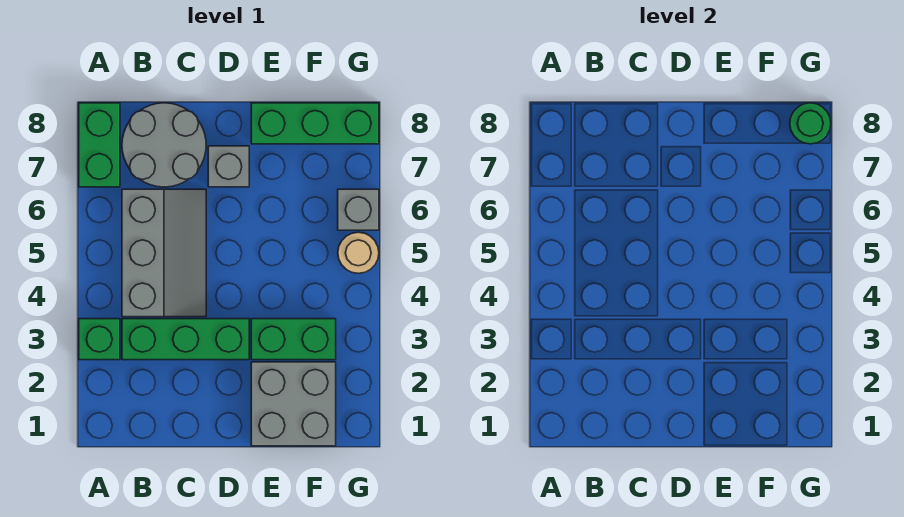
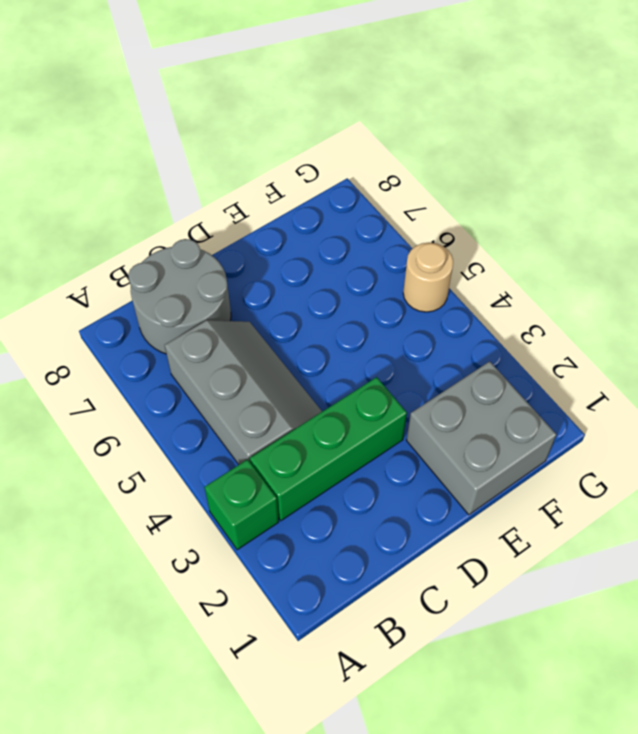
none -> green 1x2 brick [79,103,120,187]
none -> grey 1x1 brick [208,146,249,187]
none -> green 1x2 brick [251,319,336,360]

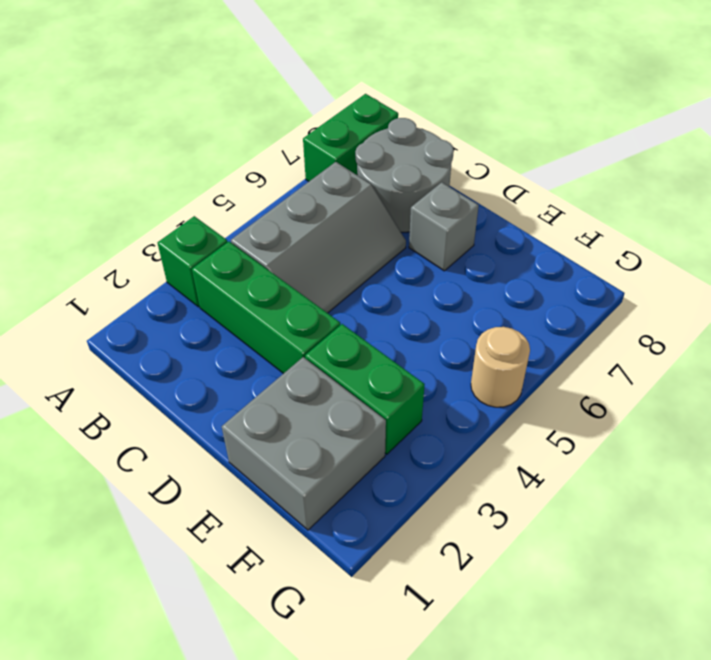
none -> green 1x3 brick [251,103,379,144]
none -> grey 1x1 brick [338,189,379,230]
none -> green 1x1 round brick [790,103,831,144]

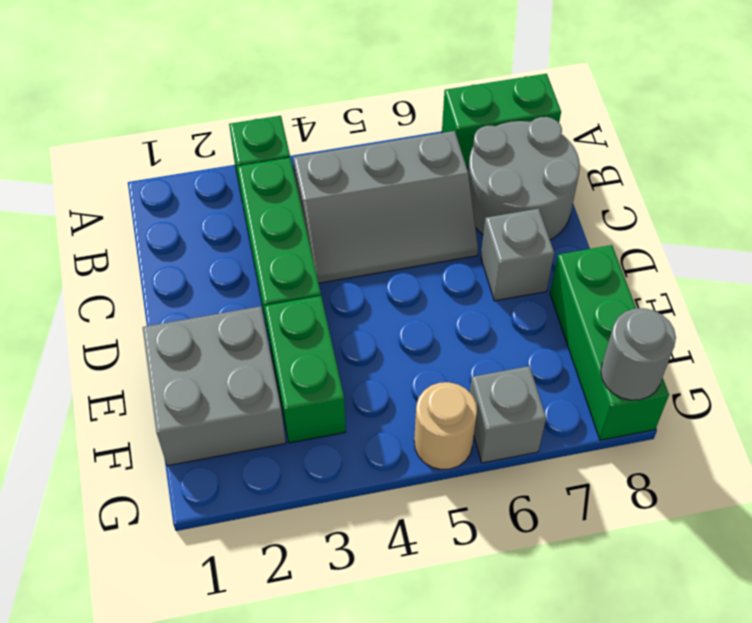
grey 1x1 round brick [601,308,676,400] -> green 1x1 round brick [790,103,831,144]

